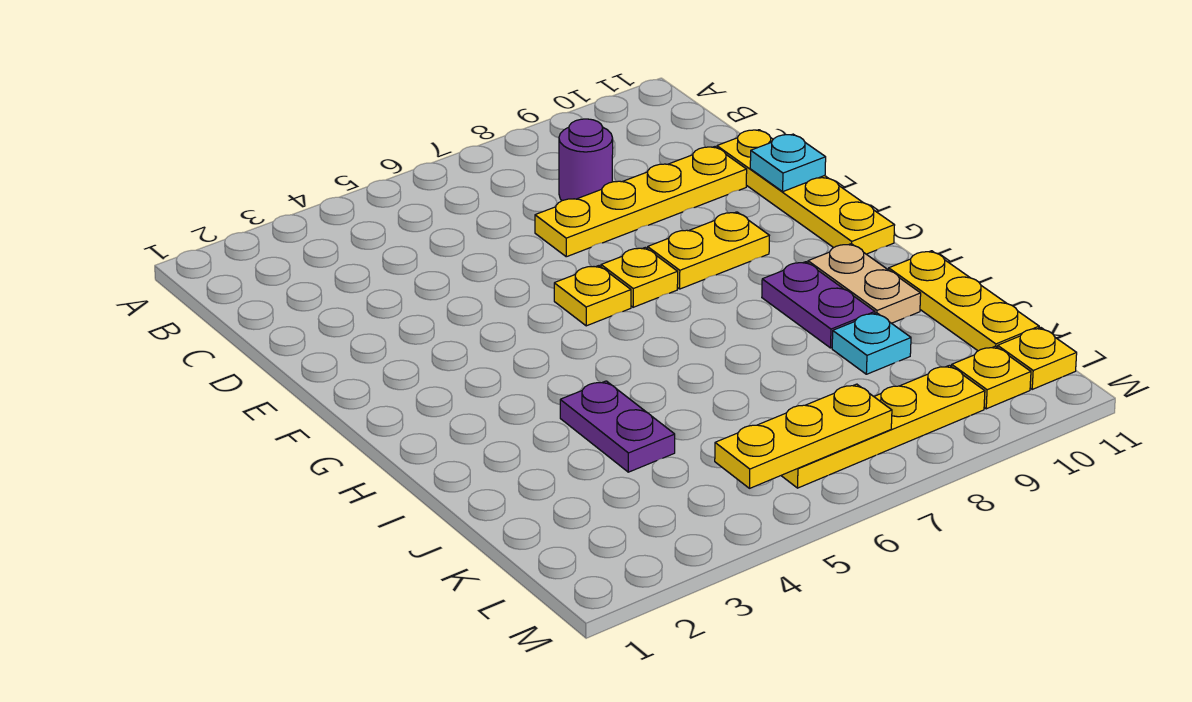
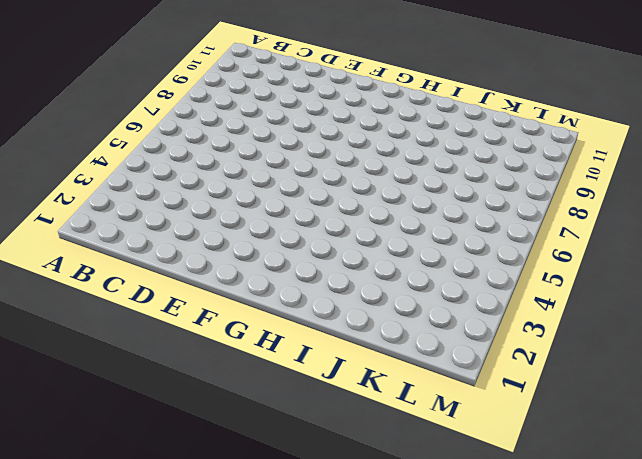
none -> purple 1x1 round brick [559,119,613,201]
none -> yellow 1x4 plate [535,147,747,257]
none -> yellow 1x4 plate [717,130,895,254]

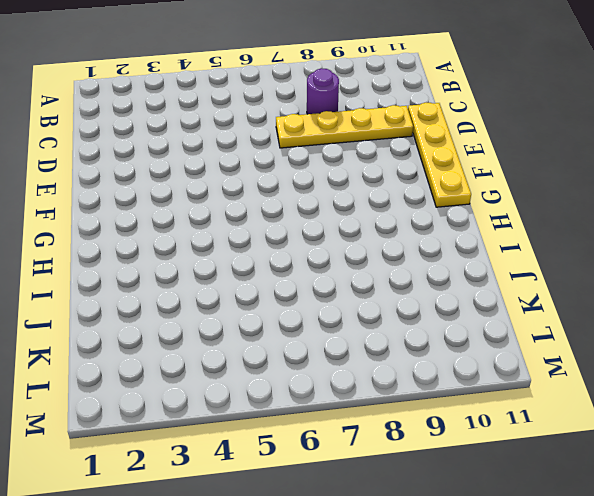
none -> yellow 1x1 plate [554,266,631,326]
none -> yellow 1x1 plate [601,247,678,307]
none -> yellow 1x2 plate [648,212,769,289]

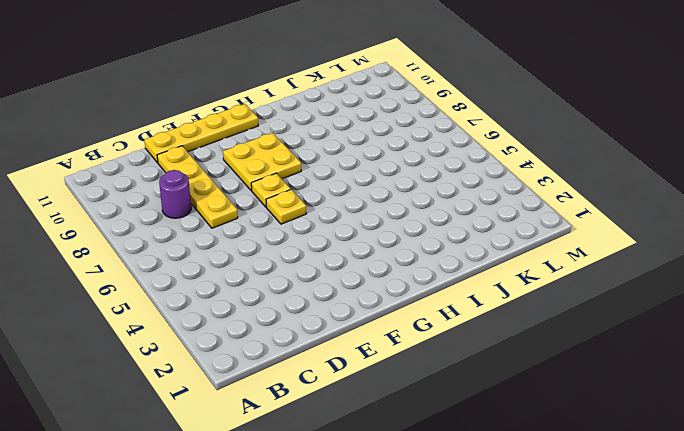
yellow 2x2 plate [223,133,301,191] -> yellow 1x2 plate [648,212,769,289]
none -> purple 1x2 plate [762,262,875,348]
none -> tan 1x2 plate [808,244,921,323]
none -> purple 1x2 plate [560,381,675,472]

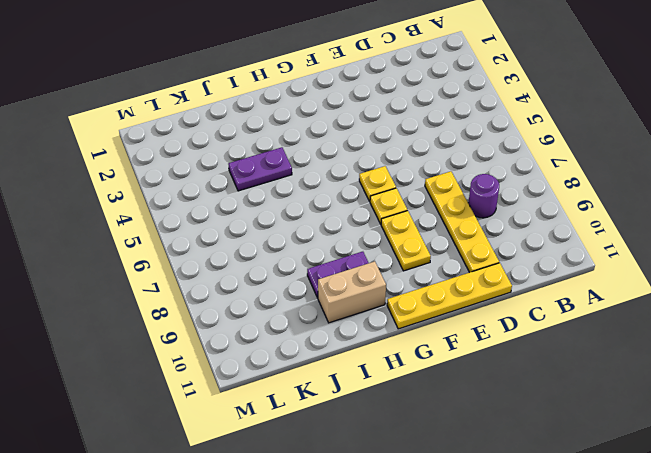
tan 1x2 brick [318,261,386,323] -> tan 1x2 plate [808,244,921,323]
none -> yellow 1x3 plate [889,251,1039,351]
none -> cyan 1x1 plate [832,313,911,374]
none -> yellow 1x4 plate [781,365,985,488]

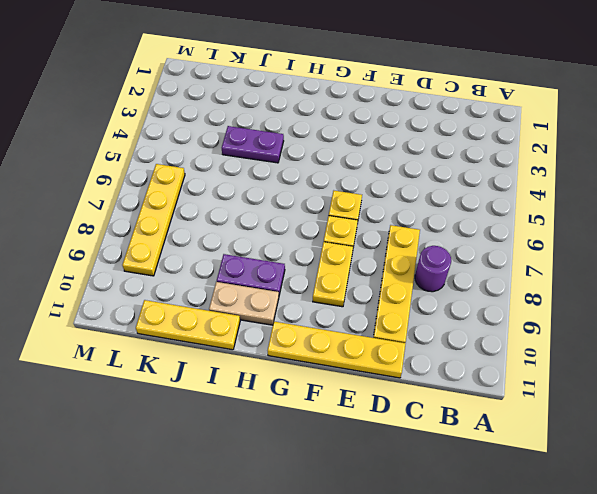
none -> cyan 1x1 plate [832,313,911,374]
none -> yellow 1x1 plate [952,346,1031,409]
none -> yellow 1x1 plate [998,328,1077,389]

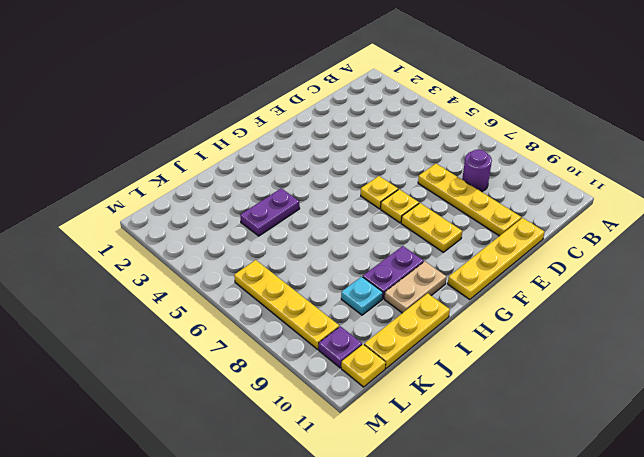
purple 1x1 plate [319,326,362,368] -> yellow 1x1 plate [952,346,1031,409]
none -> cyan 1x1 plate [750,134,826,191]
none -> yellow 1x3 plate [715,384,892,488]

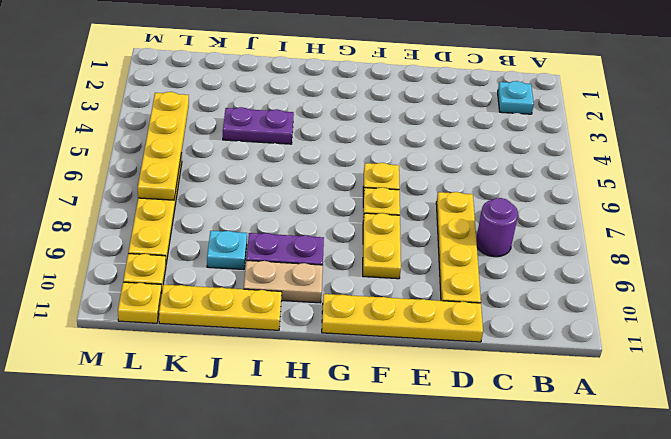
cyan 1x1 plate [498,81,534,114] -> cyan 1x1 plate moved to [750,134,826,191]
yellow 1x4 plate [138,92,189,200] -> yellow 1x3 plate [715,384,892,488]

